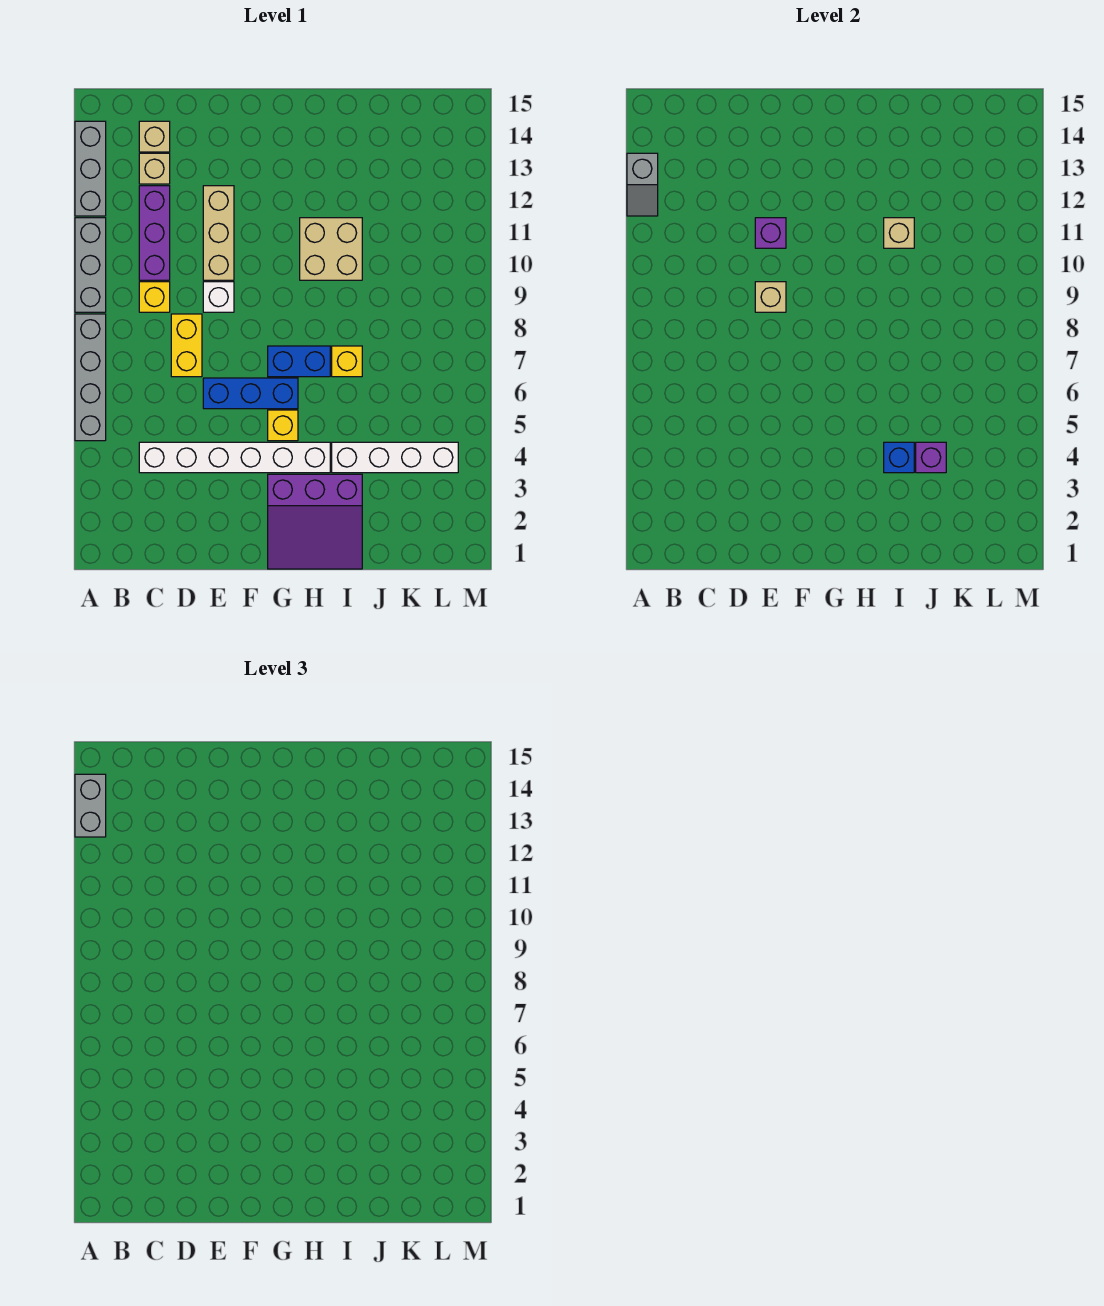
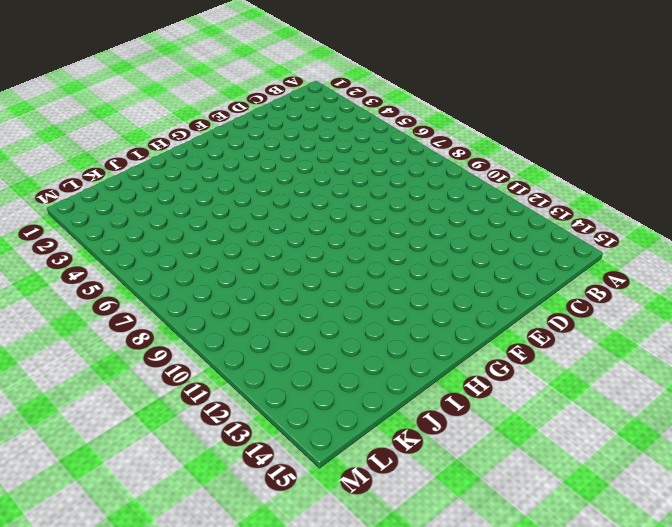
none -> grey 1x4 brick [75,314,106,441]
none -> grey 1x3 brick [75,218,106,312]
none -> grey 1x3 brick [75,121,106,216]

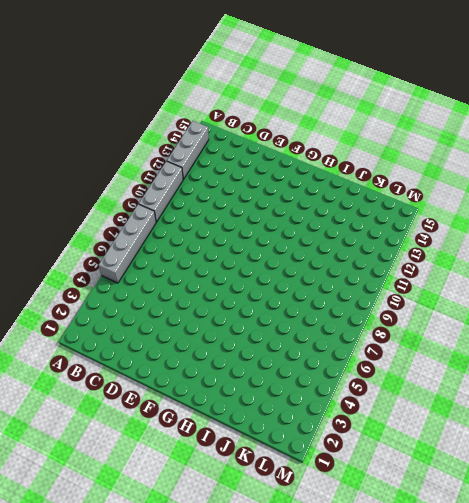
none -> white 1x6 brick [139,442,330,473]
none -> yellow 1x1 brick [139,282,170,312]
none -> purple 1x3 brick [139,186,170,280]

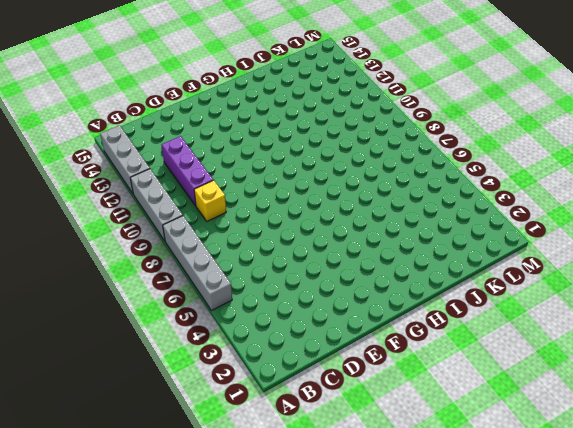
none -> white 1x6 brick [139,442,330,473]
none -> tan 1x1 brick [139,153,170,184]
none -> tan 1x1 brick [139,121,170,152]

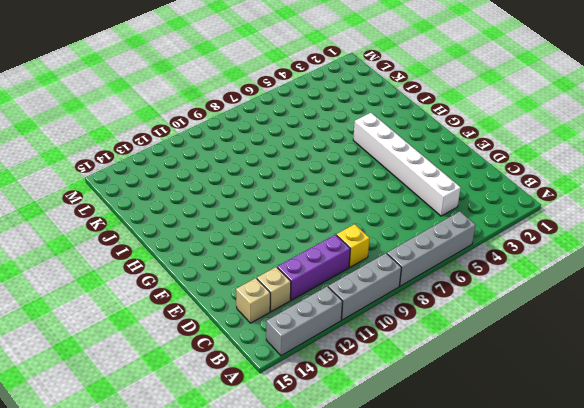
none -> yellow 1x2 brick [171,314,202,377]
none -> blue 1x3 brick [203,378,298,409]
none -> white 1x1 brick [203,282,234,312]

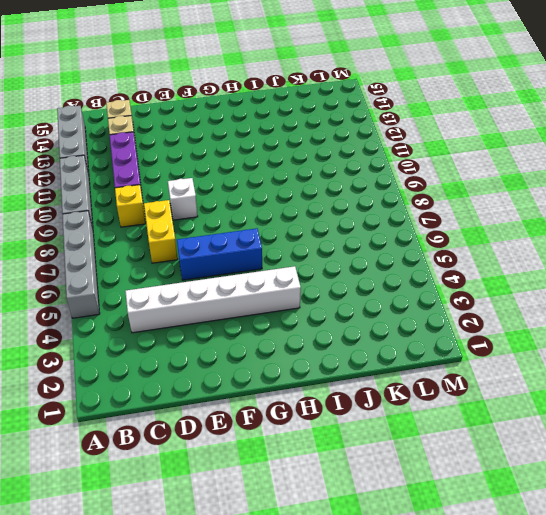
none -> tan 1x3 brick [203,186,234,280]
none -> purple 3x3 slope [268,474,362,569]
none -> yellow 1x1 brick [268,410,298,441]

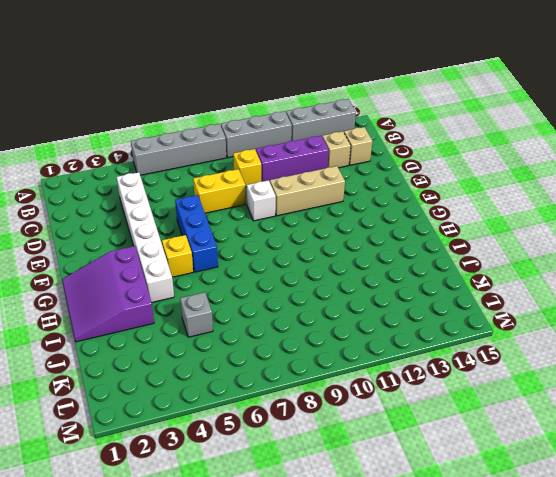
grey 1x1 brick [180,292,213,337] -> none
none -> blue 1x2 brick [268,346,330,377]
none -> tan 2x2 brick [300,218,362,280]
none -> white 1x4 brick [332,442,458,473]

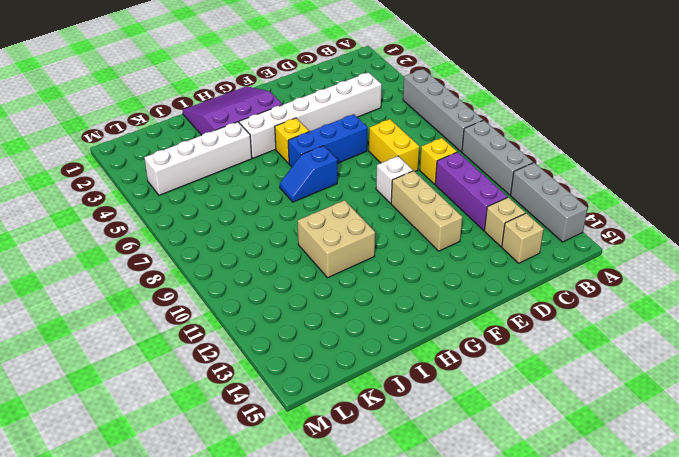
blue 1x2 slope [280,146,337,202] -> blue 1x2 brick [268,346,330,377]
none -> yellow 1x1 brick [332,346,362,377]
none -> grey 1x2 slope [627,153,658,216]
none -> tan 1x1 brick [755,282,786,312]

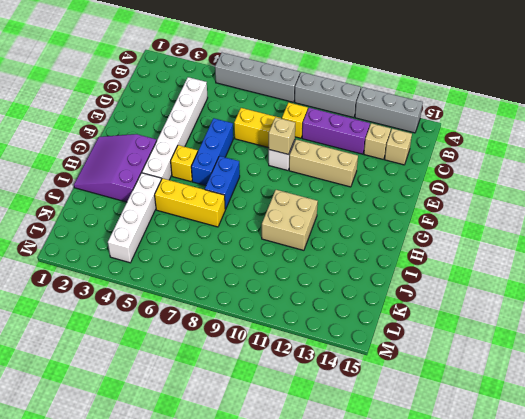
yellow 1x3 brick [155,178,225,227] -> yellow 1x1 brick [332,346,362,377]
none -> grey 1x2 slope [627,153,658,216]
none -> purple 1x1 brick [755,218,786,248]
none -> blue 1x1 brick [884,442,914,473]

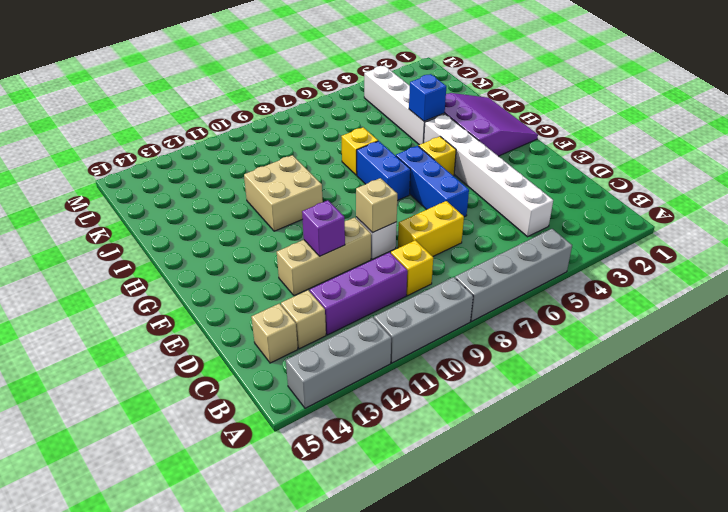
none -> grey 1x2 slope [627,153,658,216]
none -> tan 1x1 brick [884,218,914,248]
none -> purple 1x1 brick [916,442,946,473]

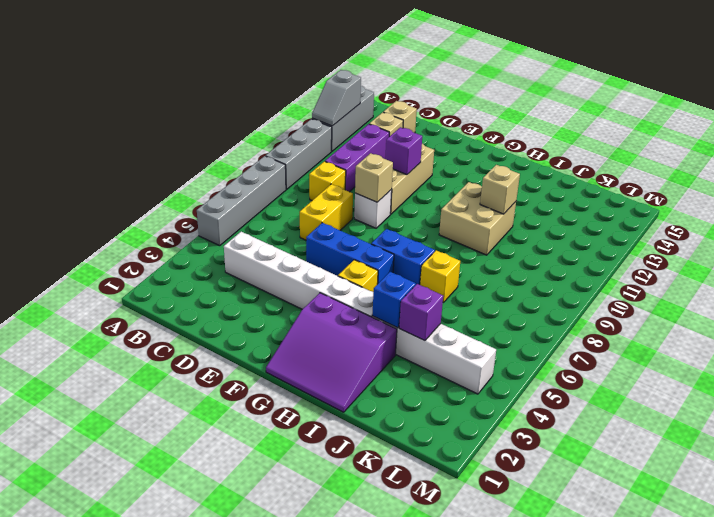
none -> grey 1x2 brick [75,774,106,837]

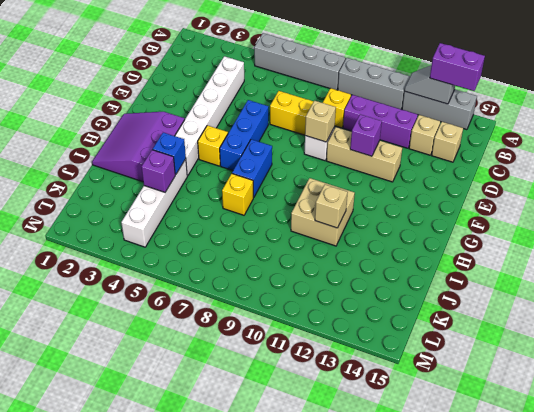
purple 1x2 brick [430,43,485,91] -> grey 1x2 brick [75,774,106,837]

